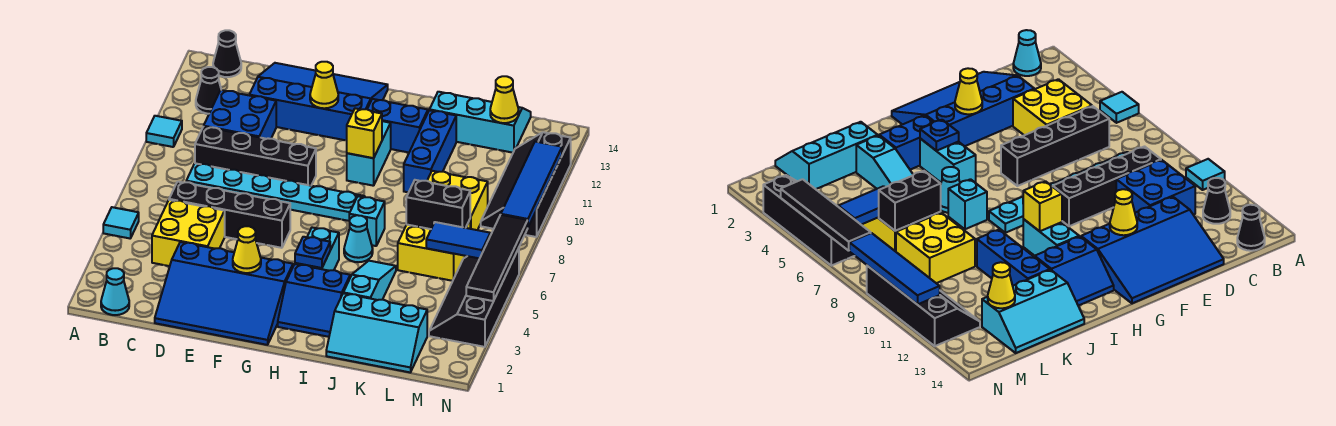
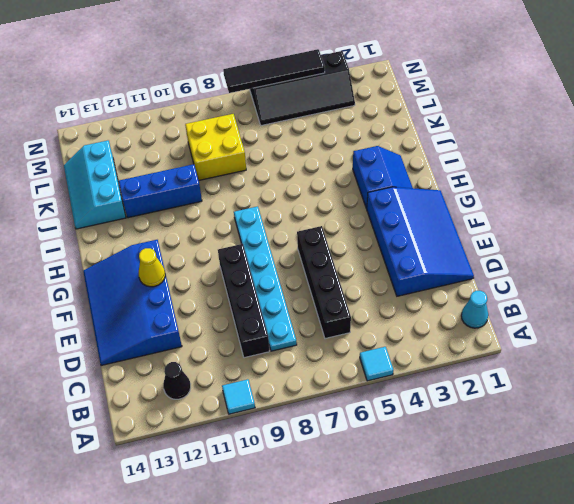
none -> black 1x1 cone [213,30,241,77]
none -> yellow 2x2 brick [152,200,225,266]
none -> blue 2x2 brick [204,90,276,139]
none -> cyan 1x2 brick [295,228,339,271]

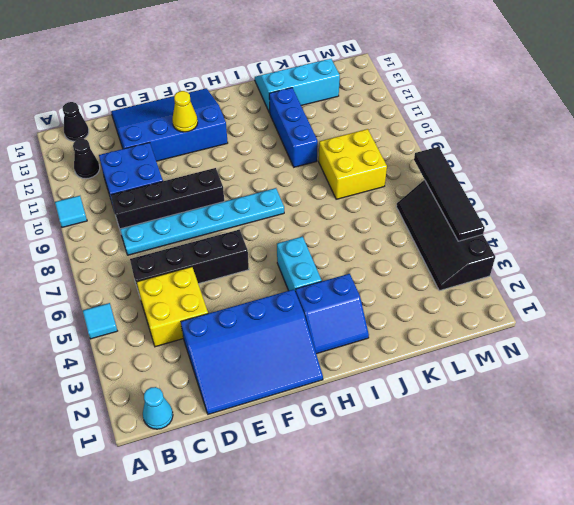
none -> cyan 1x2 brick [347,121,391,186]
none -> blue 2x2 slope [367,99,429,153]
none -> cyan 1x1 cone [344,215,373,262]
none -> cyan 1x1 brick [349,196,385,246]

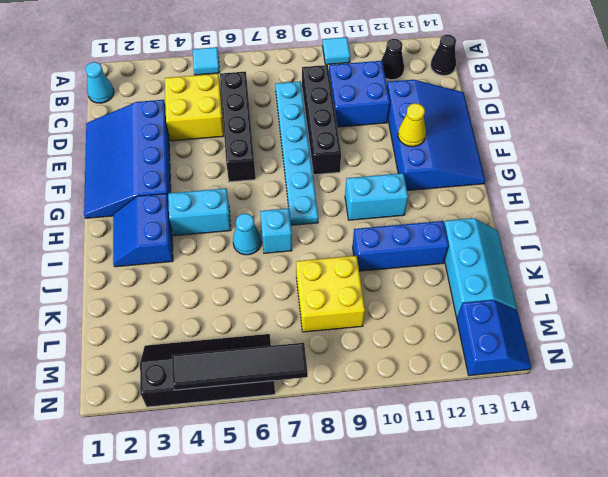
blue 2x2 slope [457,300,531,376] -> blue 2x2 slope moved to [367,99,429,153]
none -> cyan 2x3 slope [326,293,427,372]
none -> cyan 1x3 slope [344,261,396,300]
none -> yellow 2x2 brick [398,220,470,281]
none -> black 2x4 slope [481,132,571,237]

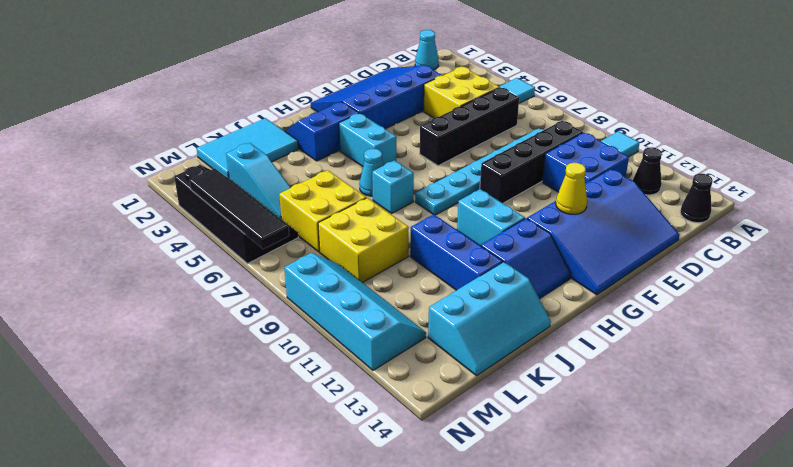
cyan 2x3 tile [196,118,298,178] -> cyan 2x3 slope [326,293,427,372]
cyan 1x3 slope [226,143,291,219] -> cyan 1x3 slope moved to [344,261,396,300]
cyan 2x4 slope [284,253,426,370] -> black 2x4 slope [481,132,571,237]
none -> yellow 1x1 cone [233,226,261,273]
none -> blue 1x1 plate [295,237,330,268]
none -> yellow 1x1 brick [347,108,382,158]
none -> black 1x2 brick [406,180,470,229]

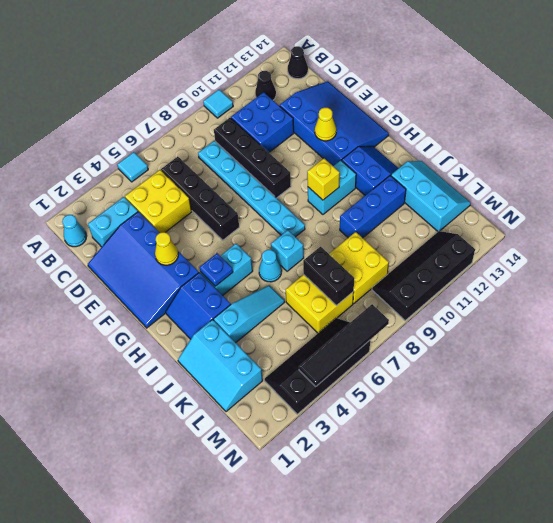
cyan 1x2 brick [88,197,138,247] -> none
none -> blue 1x2 tile [426,222,490,259]
none -> yellow 1x1 cone [490,76,519,123]
none -> blue 1x4 tile [501,142,562,227]

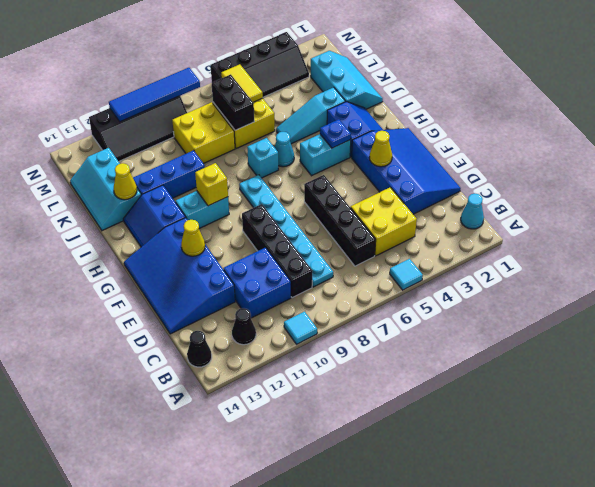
yellow 1x1 cone [114,163,137,200] -> yellow 1x1 cone moved to [490,76,519,123]
yellow 1x2 tile [221,64,263,102] -> blue 1x2 tile [426,222,490,259]
none -> black 1x4 tile [466,215,528,301]

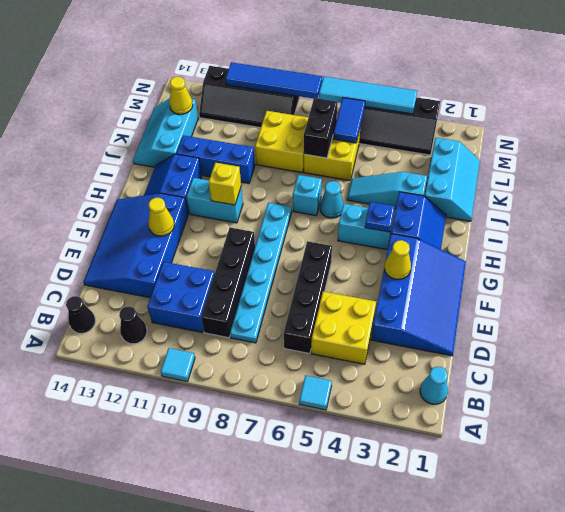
cyan 1x4 tile [319,77,417,114] -> black 1x4 tile [466,215,528,301]

